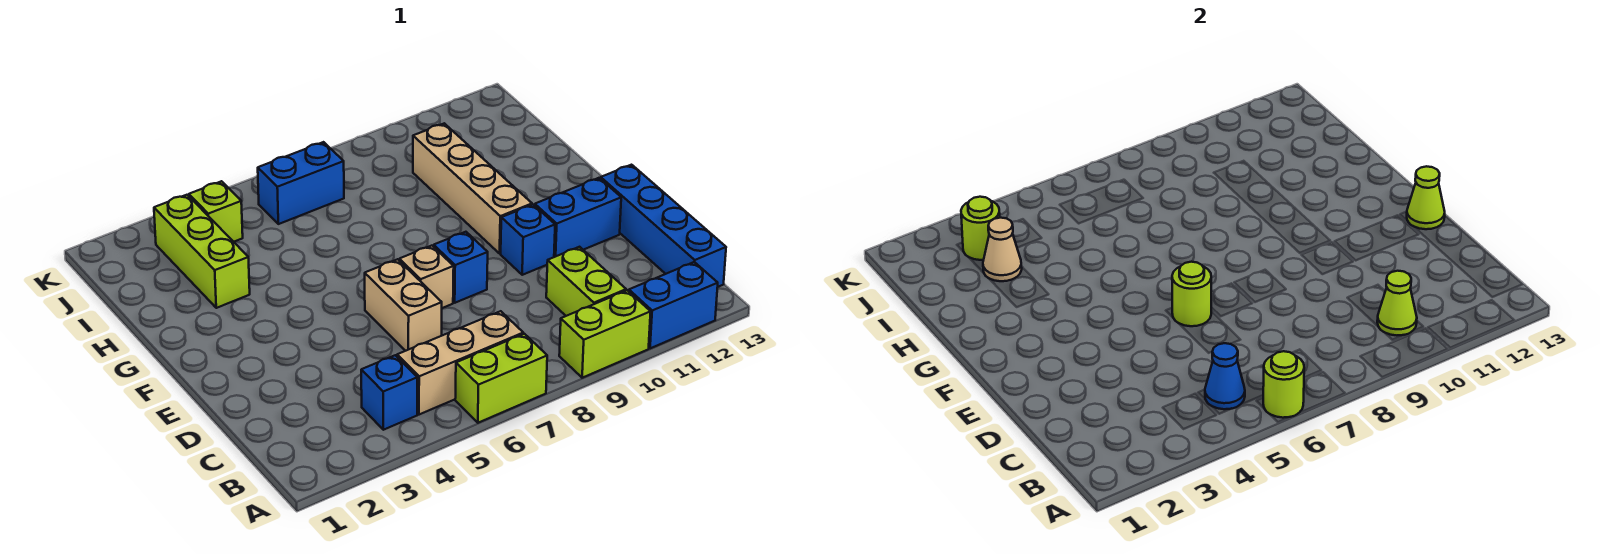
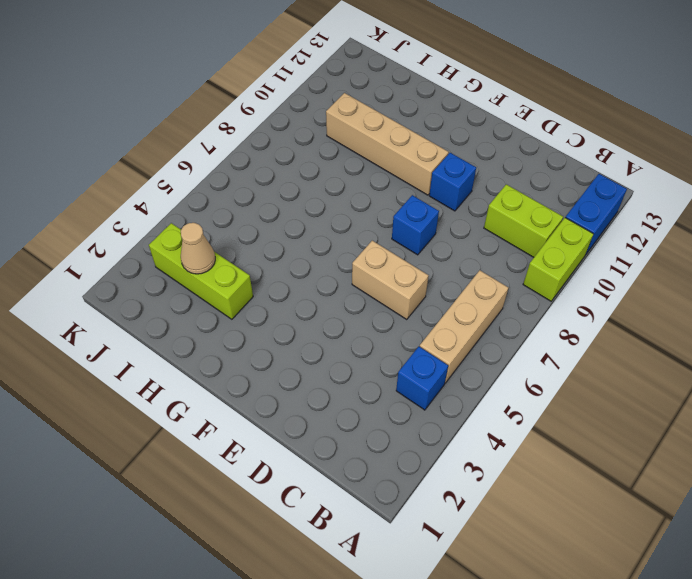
none -> lime 1x2 brick [455,334,547,423]
none -> blue 1x4 brick [601,165,726,287]
none -> tan 1x1 brick [399,246,454,308]

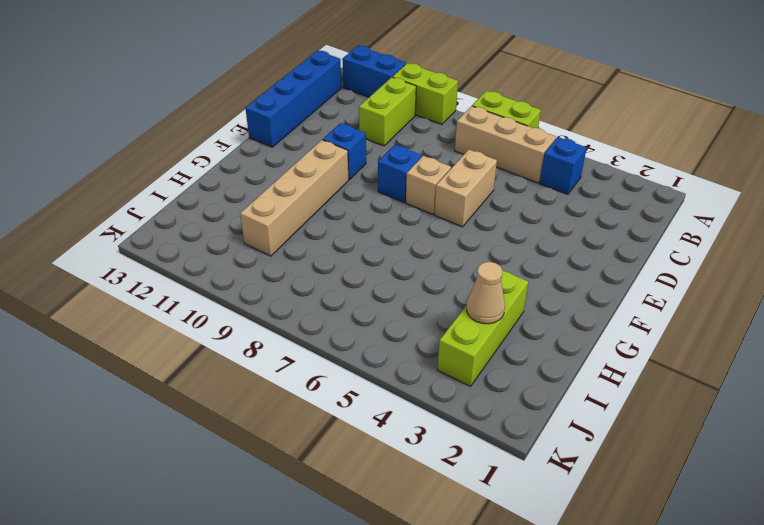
none -> blue 1x2 brick [535,178,621,257]
none -> lime 1x1 brick [189,181,243,242]
none -> blue 1x2 brick [258,142,344,224]

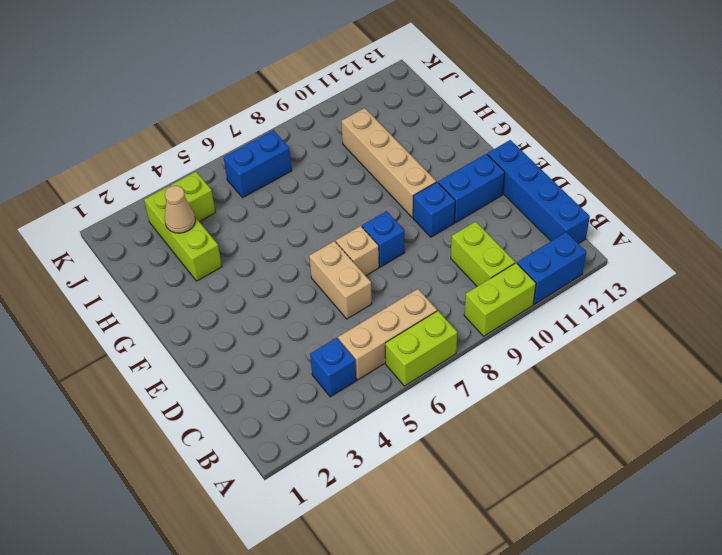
none -> lime 1x1 round brick [1263,351,1304,418]
none -> blue 1x1 cone [1205,343,1245,409]
none -> lime 1x1 cone [1377,271,1417,335]

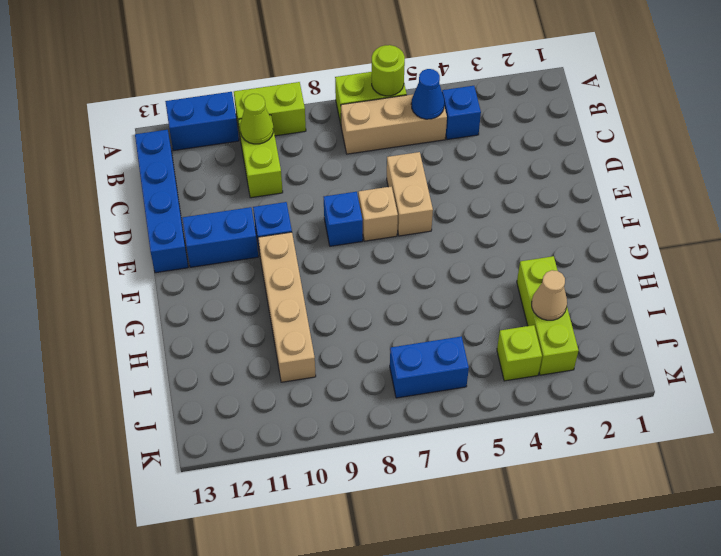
none -> lime 1x1 round brick [1172,262,1211,326]
none -> lime 1x1 cone [1407,166,1445,229]
none -> lime 1x1 round brick [961,197,1000,260]

